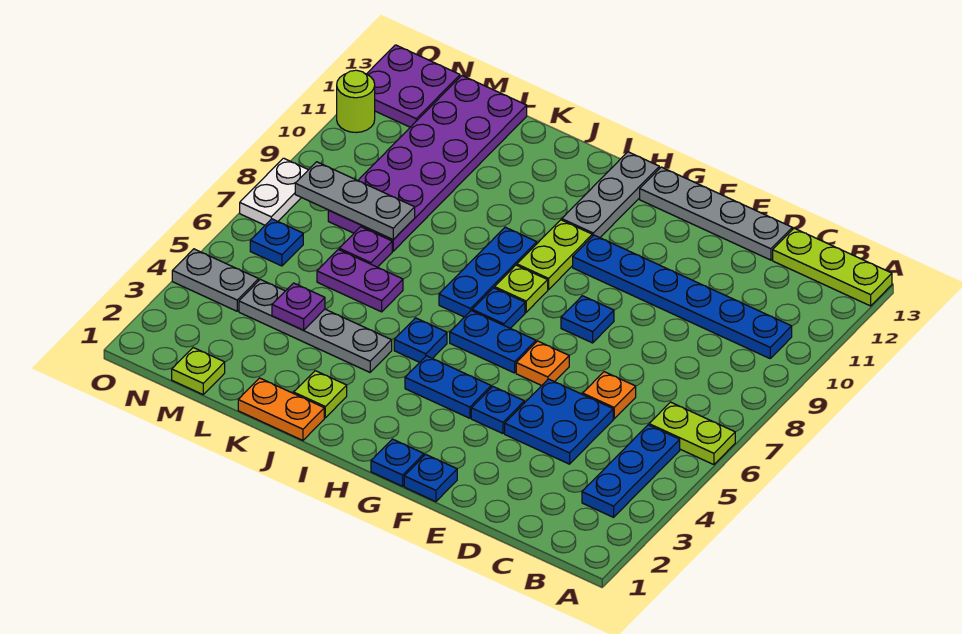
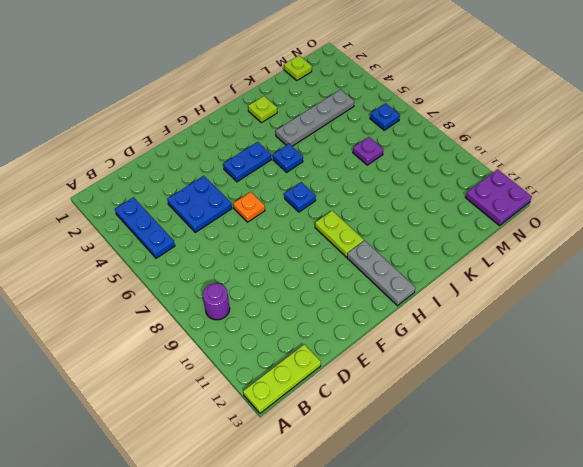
purple 1x1 round brick [203,283,230,320] -> none
none -> lime 1x2 plate [649,402,735,465]
none -> blue 1x6 plate [573,235,792,358]
none -> orange 1x1 plate [583,372,636,419]
none -> grey 1x4 plate [640,167,792,260]

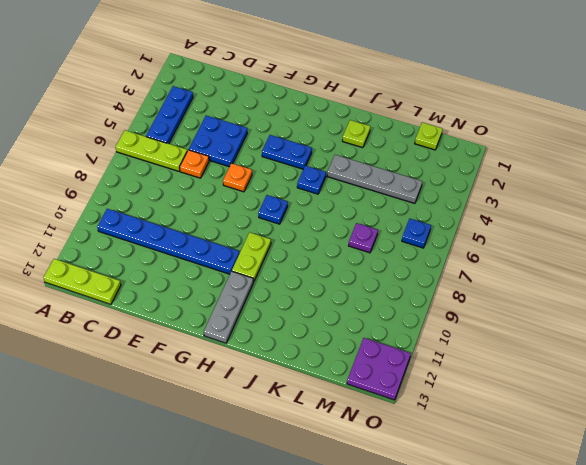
lime 1x3 plate [116,130,187,171] -> lime 1x2 plate [649,402,735,465]
none -> grey 1x4 plate [640,167,792,260]
none -> blue 1x1 plate [404,454,457,502]
none -> blue 1x1 plate [471,387,524,434]
none -> blue 1x1 plate [561,296,614,343]

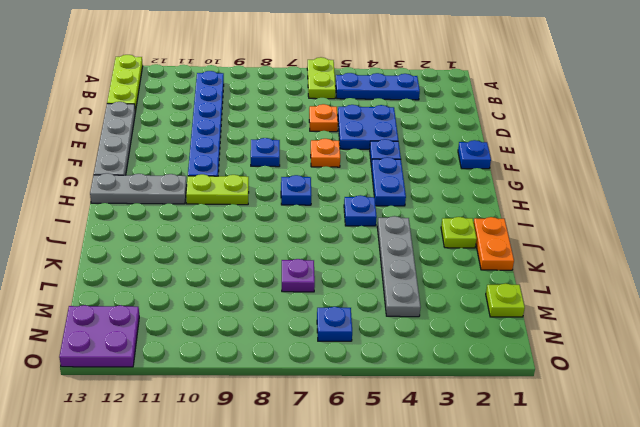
none -> blue 1x1 plate [371,439,424,486]
none -> blue 1x2 plate [450,311,536,373]
none -> lime 1x1 plate [495,265,548,312]
none -> blue 1x3 plate [439,227,537,317]

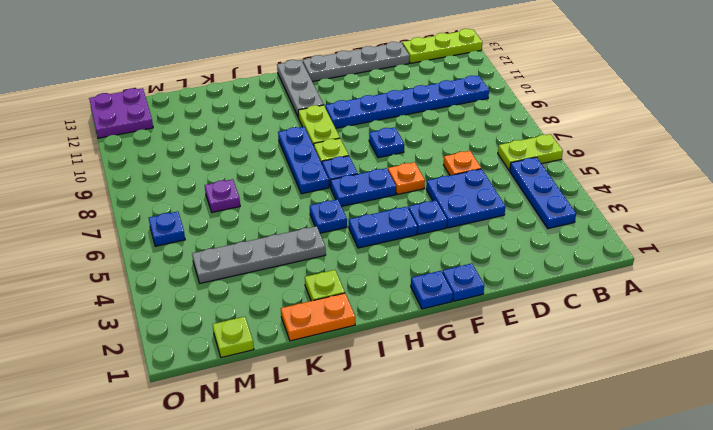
none -> purple 1x2 plate [317,249,403,312]
none -> purple 2x6 plate [328,76,527,251]
none -> grey 1x2 plate [172,249,259,311]
none -> white 1x2 plate [240,158,308,225]

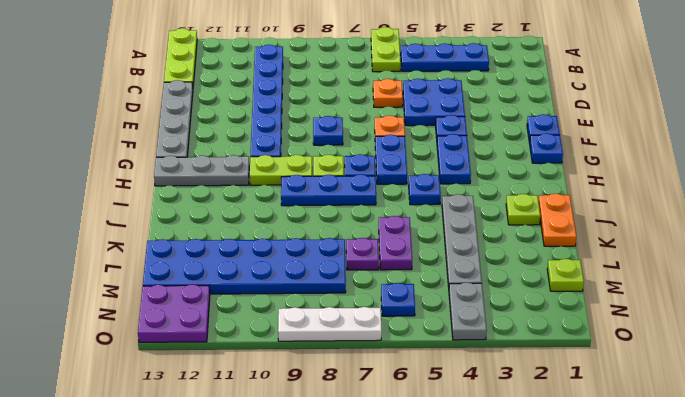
blue 2x6 plate [143,238,346,294] -> purple 2x6 plate [328,76,527,251]
white 1x3 plate [278,307,382,341] -> white 1x2 plate [240,158,308,225]
none -> lime 1x1 round brick [337,70,375,133]
none -> purple 1x1 plate [272,283,325,330]
none -> grey 1x3 plate [295,162,415,240]

